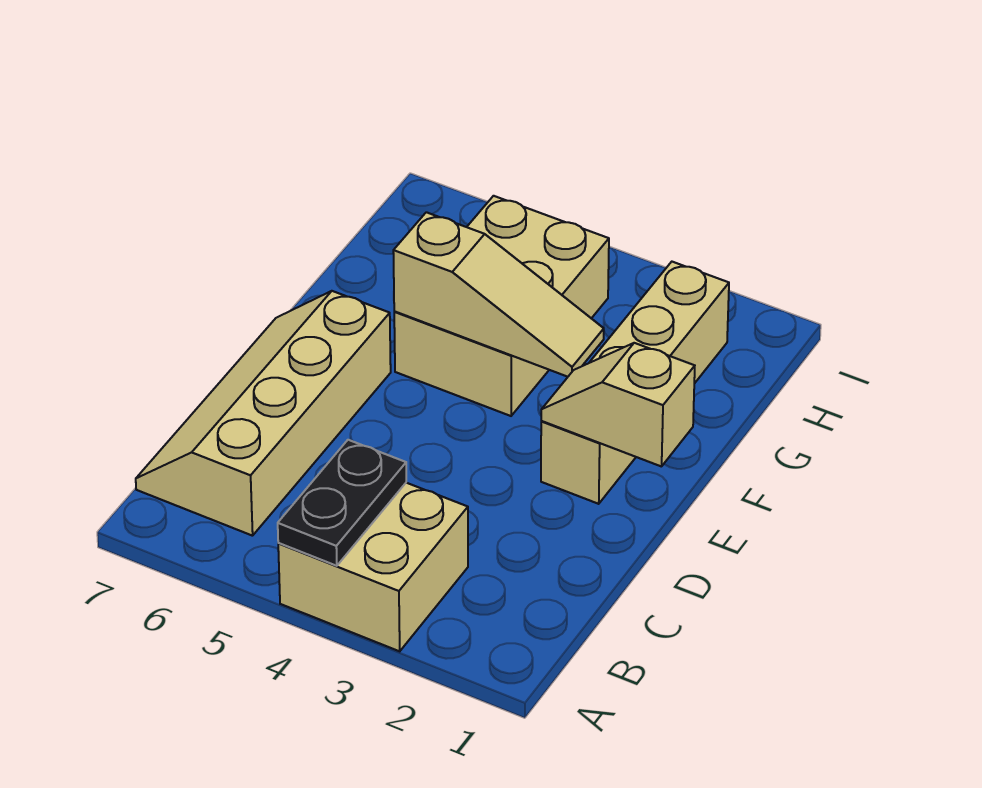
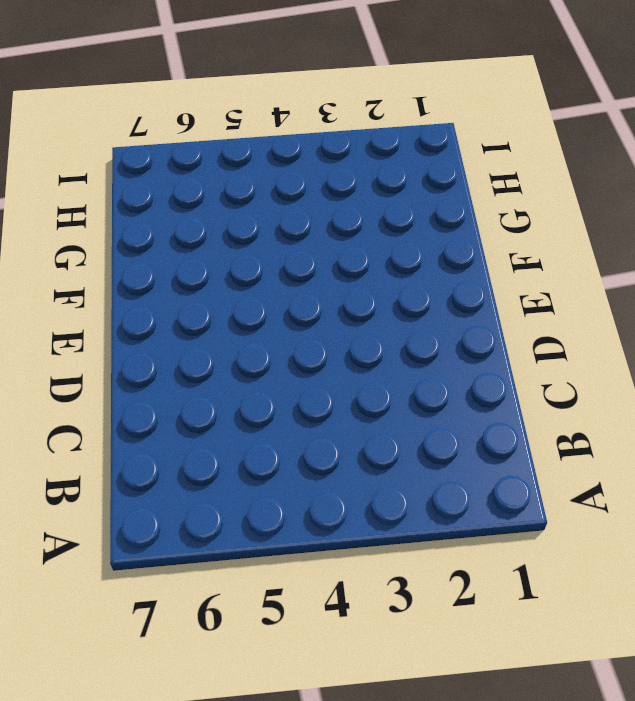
none -> tan 2x2 brick [278,483,468,651]
none -> tan 2x4 slope [136,291,391,536]

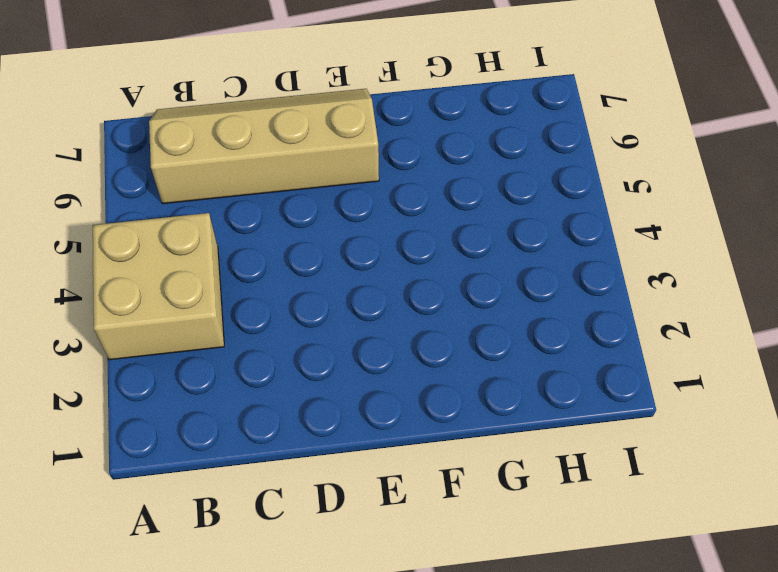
none -> tan 1x4 brick [541,262,729,504]
none -> tan 2x3 brick [394,196,609,416]

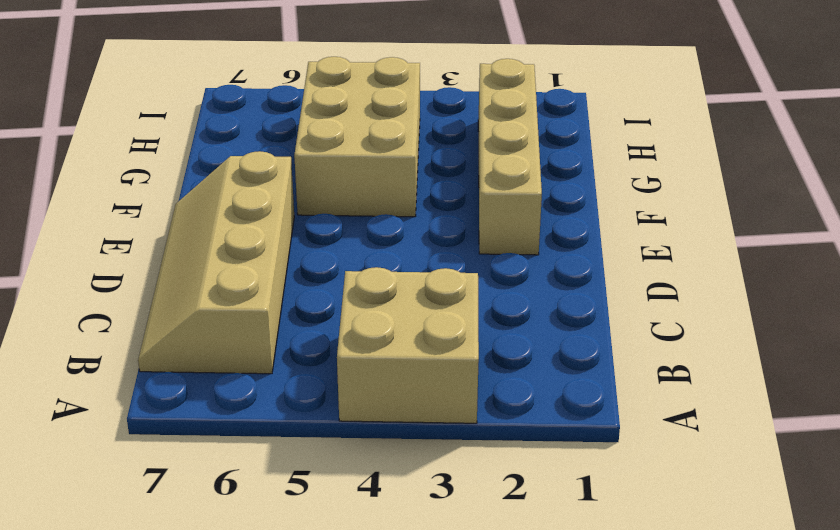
none -> black 1x2 plate [278,440,406,566]
none -> tan 1x2 slope [541,343,695,467]

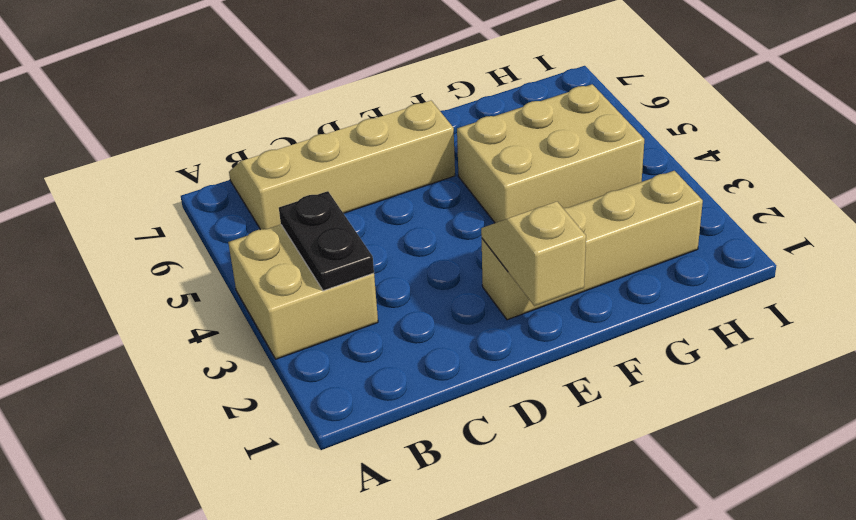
black 1x2 plate [279,191,374,291] -> black 1x2 plate turned to [278,440,406,566]
none -> tan 1x3 slope [393,212,604,377]

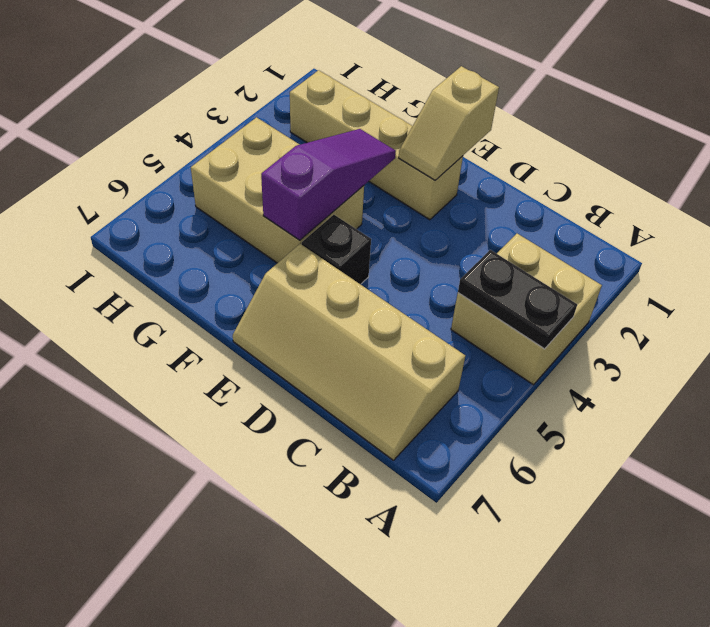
black 1x1 brick [302,215,371,284] -> none
purple 1x3 slope [261,129,396,240] -> tan 1x3 slope [393,212,604,377]

